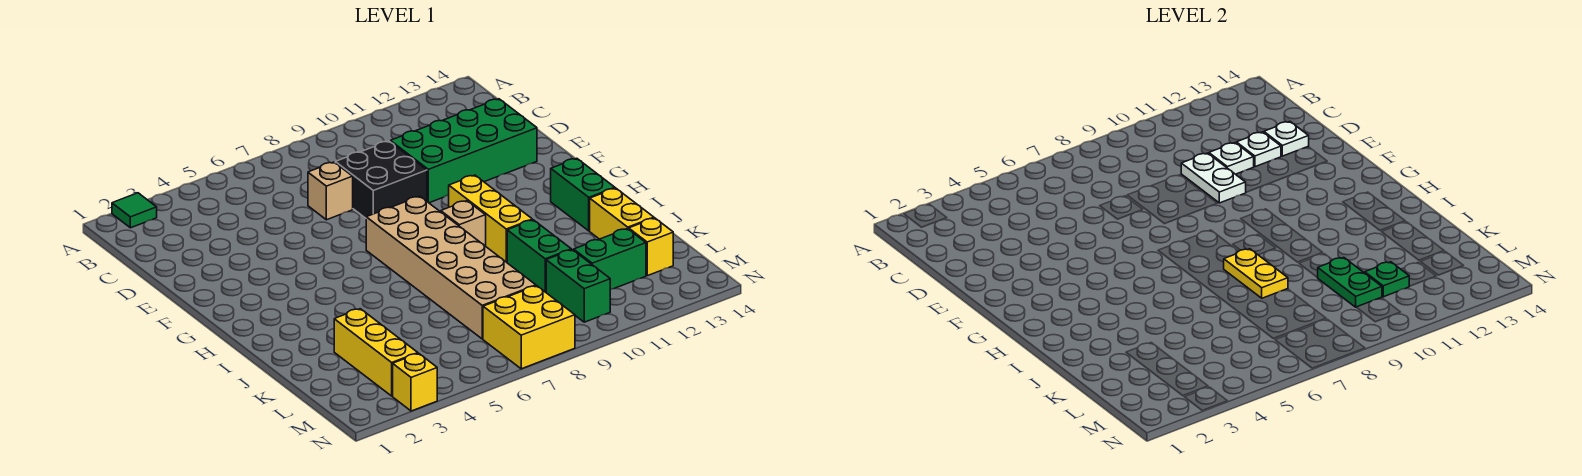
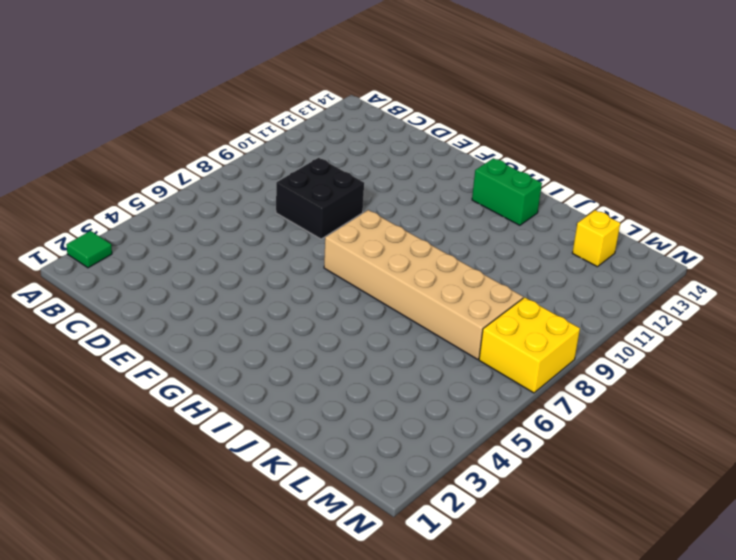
none -> tan 1x1 brick [308,162,353,220]
none -> green 2x4 brick [390,99,537,203]
none -> yellow 1x3 brick [449,175,532,262]

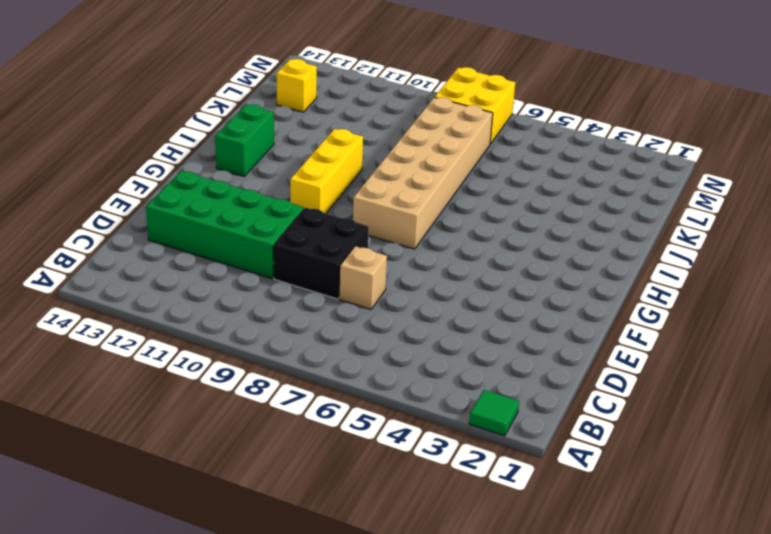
none -> tan 1x1 brick [441,201,486,246]
none -> green 1x2 brick [507,220,571,292]
none -> yellow 1x2 brick [590,188,654,239]

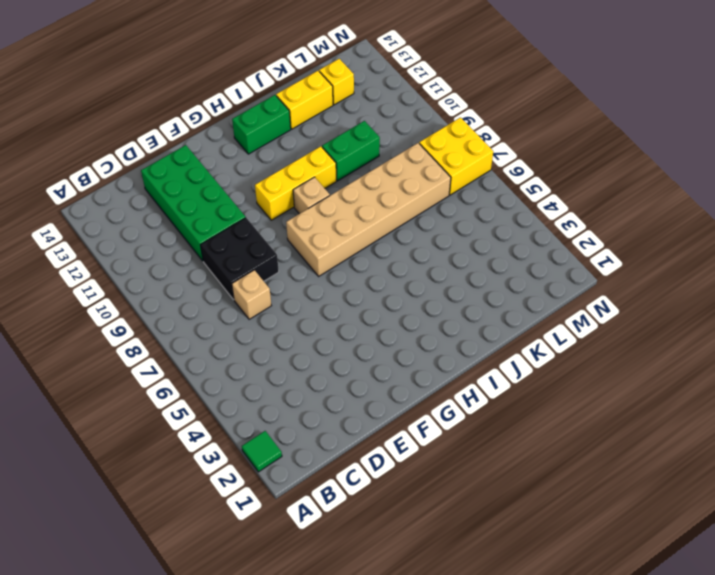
none -> yellow 1x3 brick [334,309,418,396]
none -> green 1x2 brick [546,250,610,322]
none -> green 1x2 brick [574,229,646,289]

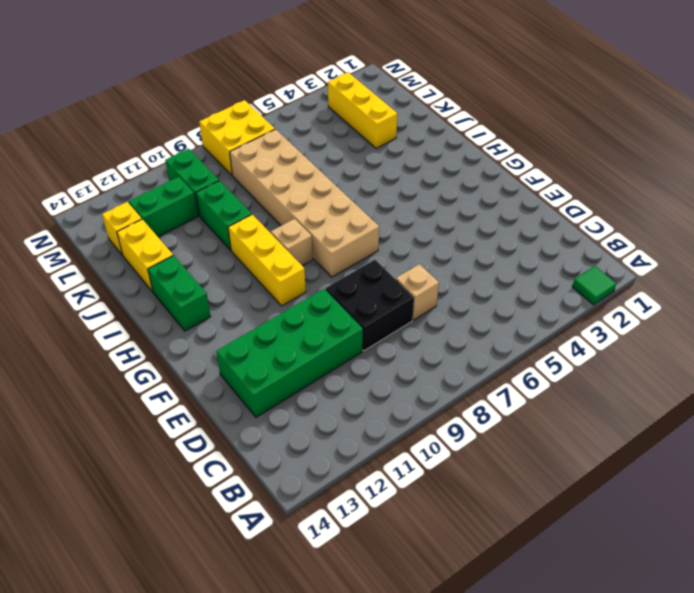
none -> yellow 1x1 brick [393,353,437,411]
none -> white 1x2 plate [1181,153,1246,203]
none -> white 1x1 plate [1209,143,1254,174]

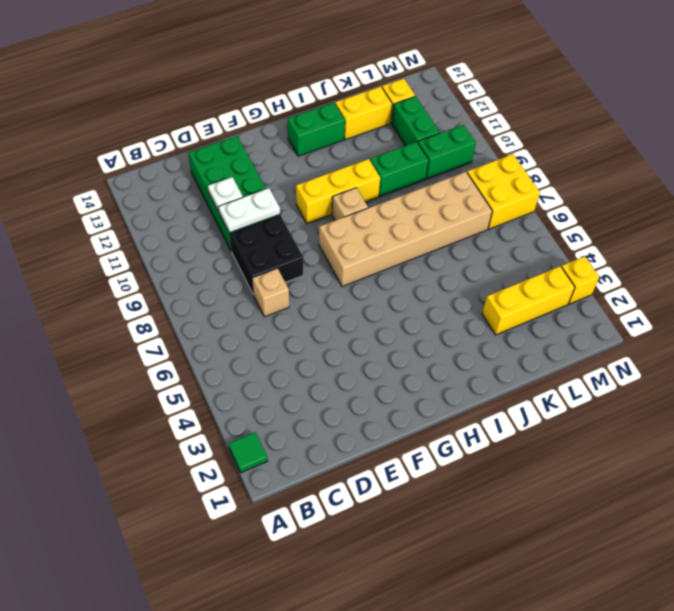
none -> white 1x1 plate [1236,132,1281,167]
none -> white 1x1 plate [1264,122,1309,156]
none -> yellow 1x2 plate [1224,249,1288,298]

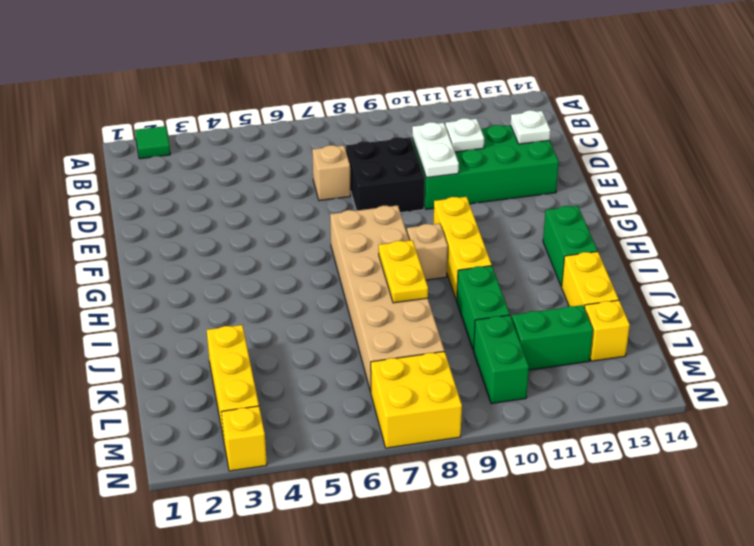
none -> white 1x1 plate [1236,132,1281,167]
none -> green 1x2 plate [1317,258,1382,307]
none -> green 1x1 plate [1365,262,1409,297]

